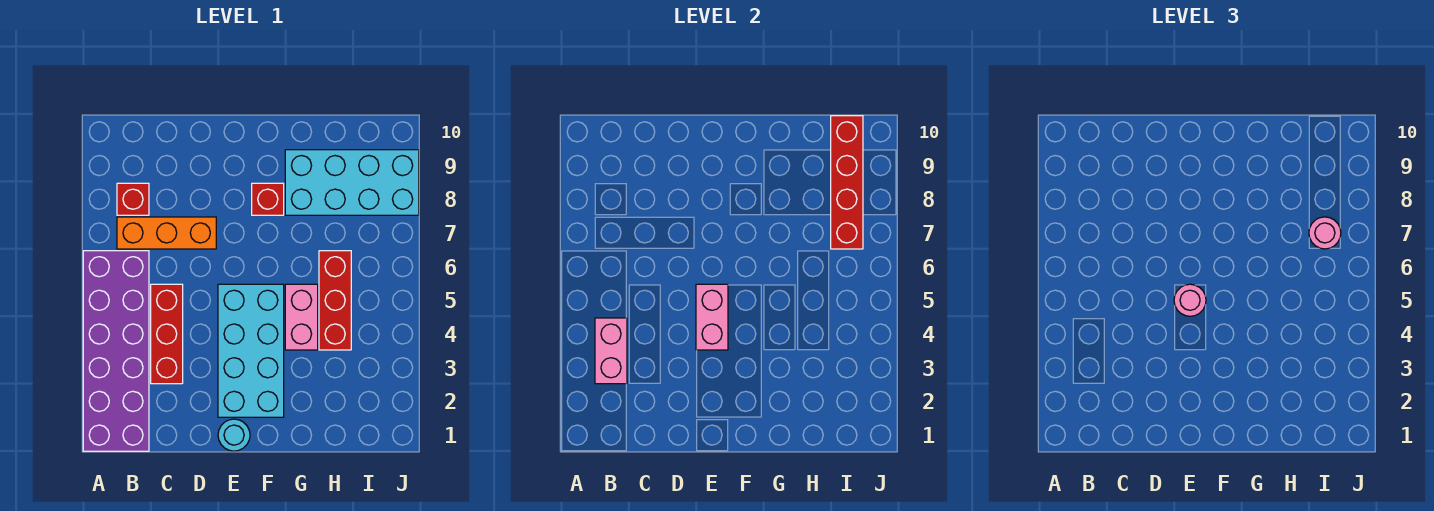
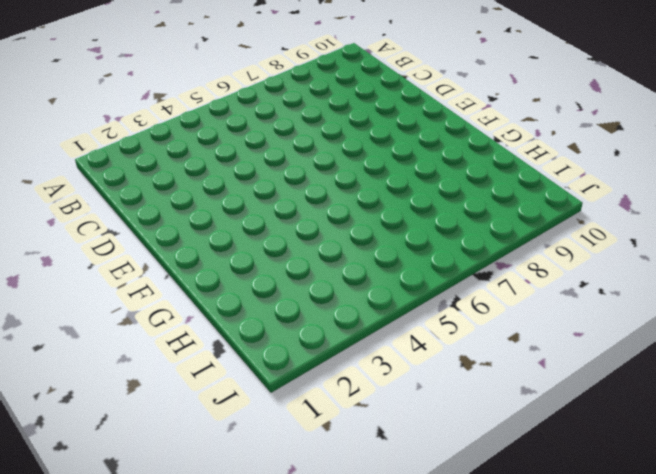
none -> purple 2x6 brick [83,251,149,451]
none -> orange 1x3 brick [117,217,216,249]
none -> red 1x1 brick [117,183,149,215]

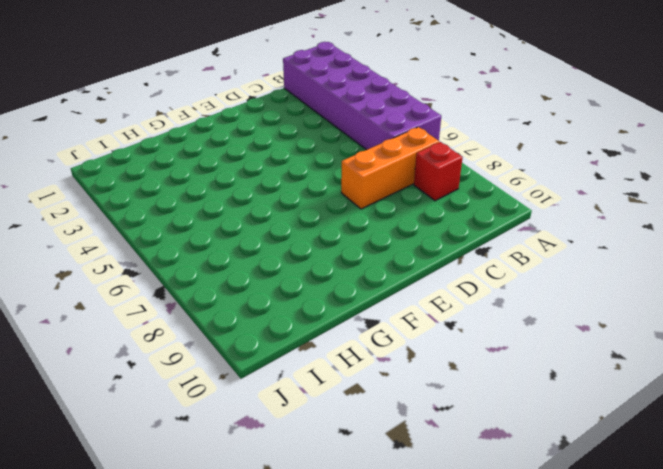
none -> red 1x3 brick [151,284,183,384]
none -> cyan 1x1 round brick [218,419,250,451]
none -> cyan 2x4 brick [218,284,284,417]

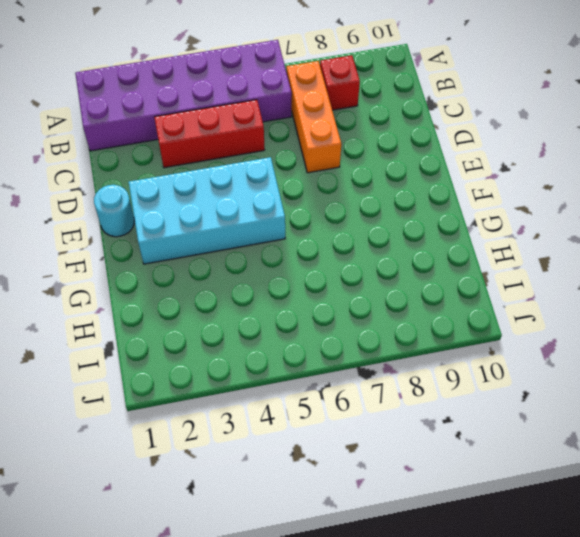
none -> red 1x1 brick [252,183,284,215]
none -> pink 1x2 brick [285,284,318,350]
none -> cyan 2x4 brick [285,150,419,215]

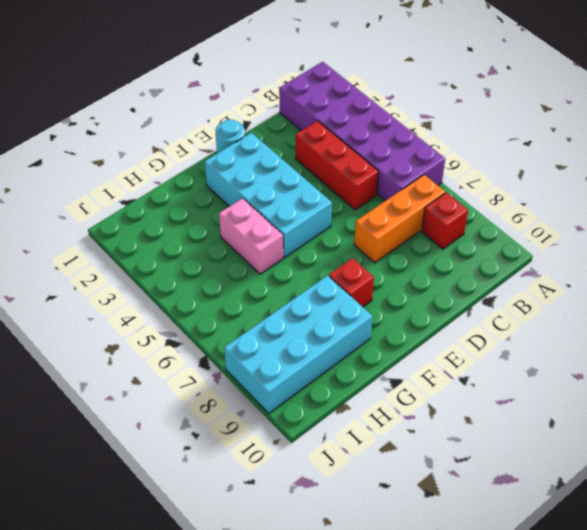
none -> red 1x3 brick [319,251,351,350]
none -> pink 1x2 brick [595,318,627,384]
none -> pink 1x2 brick [696,284,728,350]

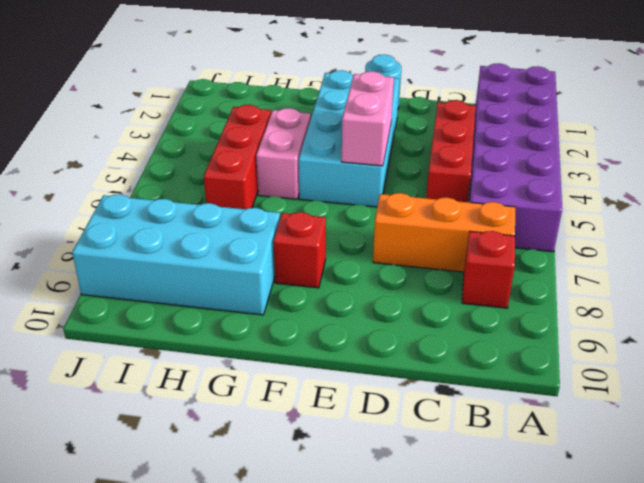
none -> pink 1x2 brick [595,318,627,384]
none -> red 1x4 brick [831,116,863,249]
none -> pink 1x1 round brick [1174,284,1206,316]

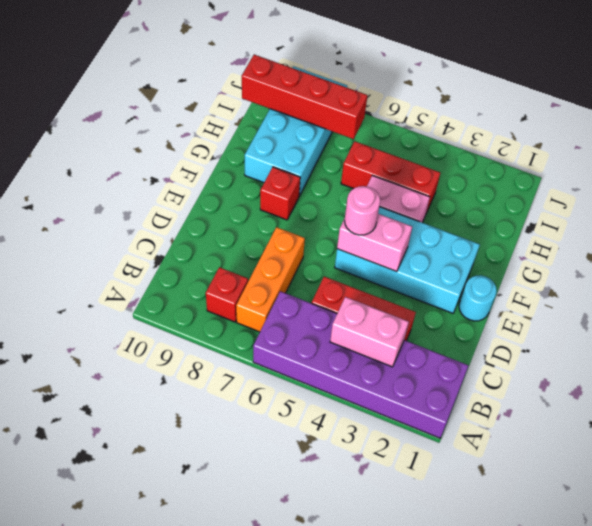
none -> pink 1x1 round brick [1309,217,1341,249]

